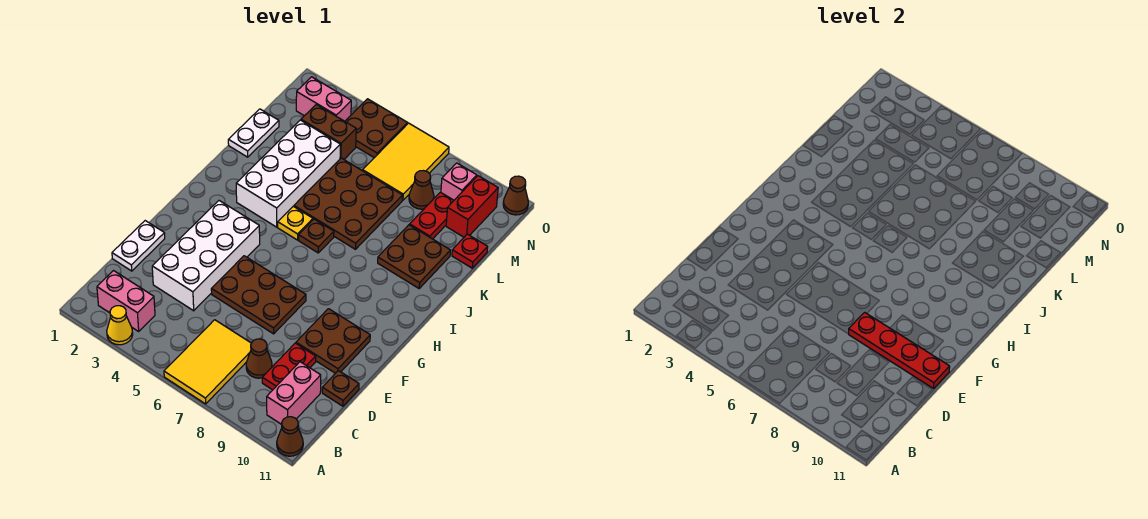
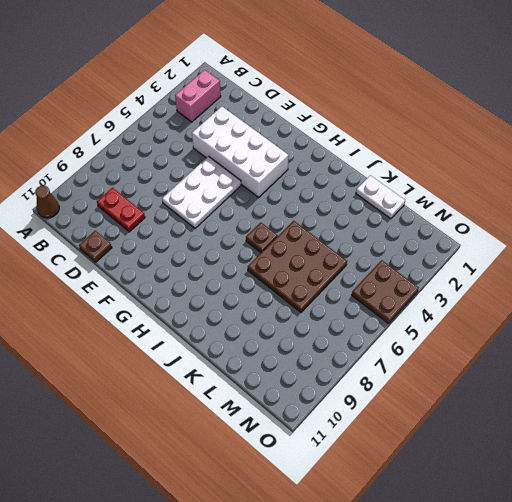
white 2x3 plate [162,156,241,228] -> brown 2x3 plate [211,256,306,334]
none -> yellow 1x1 cone [107,306,133,345]
none -> yellow 2x3 tile [164,320,251,404]
none -> pink 1x2 brick [267,362,321,425]

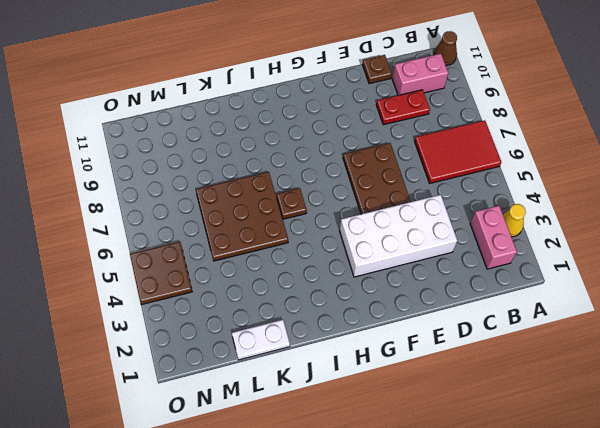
red 2x3 tile [414,120,501,183] -> yellow 2x3 tile [164,320,251,404]
none -> brown 1x1 cone [246,339,272,378]
none -> white 1x2 plate [112,221,165,271]
none -> brown 2x2 plate [296,309,370,373]

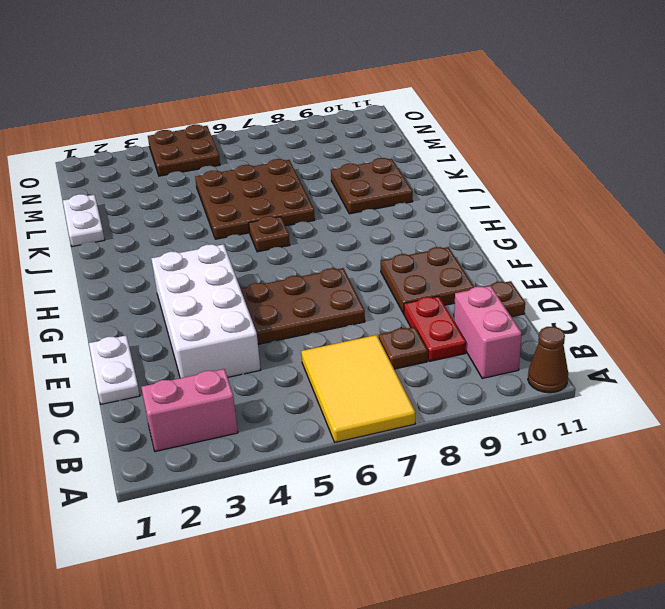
brown 1x1 plate [379,327,428,369] -> brown 1x1 cone [246,339,272,378]
none -> yellow 1x1 cone [107,306,133,345]
none -> white 2x4 brick [236,120,340,227]
none -> yellow 1x1 plate [278,206,313,240]

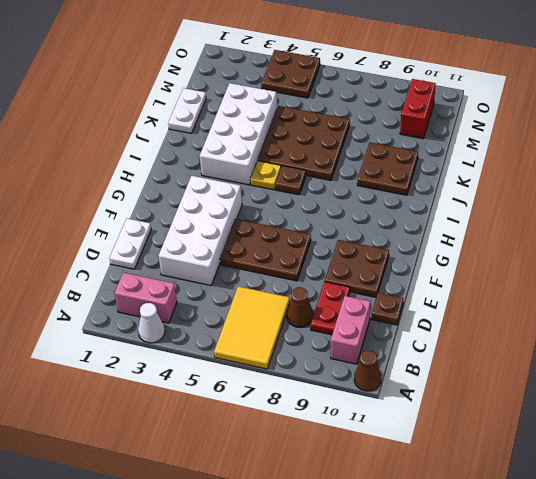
white 1x1 cone [138,303,165,343] -> yellow 1x1 cone [107,306,133,345]
none -> red 1x2 plate [410,192,454,239]
none -> red 1x1 plate [452,234,488,268]
none -> brown 1x2 brick [301,105,356,159]

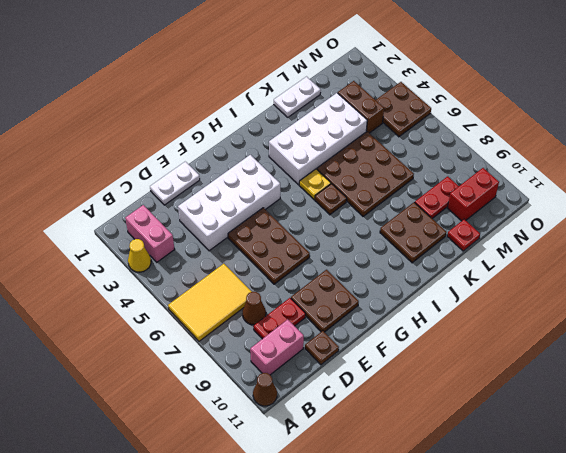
none -> yellow 2x3 tile [363,123,449,200]
none -> brown 1x1 cone [409,171,434,209]
none -> pink 1x2 brick [296,77,351,121]

